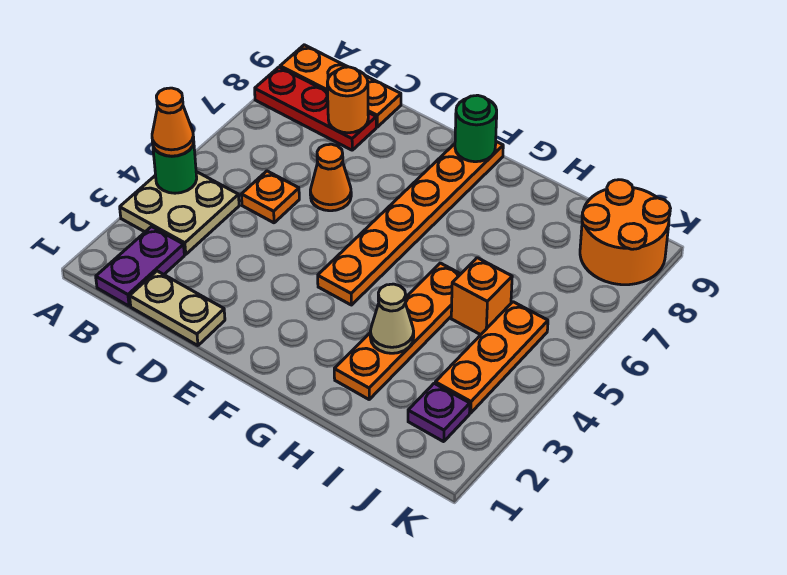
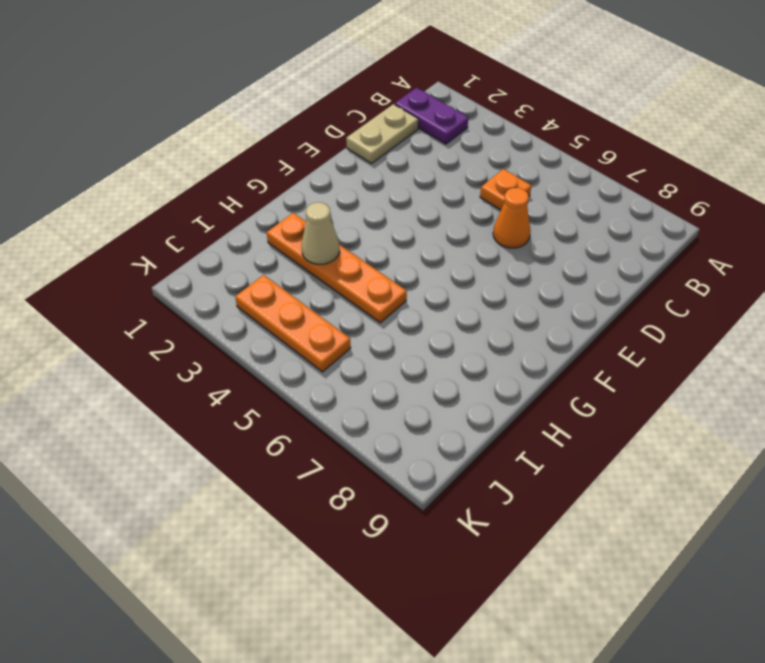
none -> tan 2x2 plate [120,172,239,254]
none -> red 1x3 plate [255,67,376,150]
none -> orange 1x3 plate [280,45,401,127]

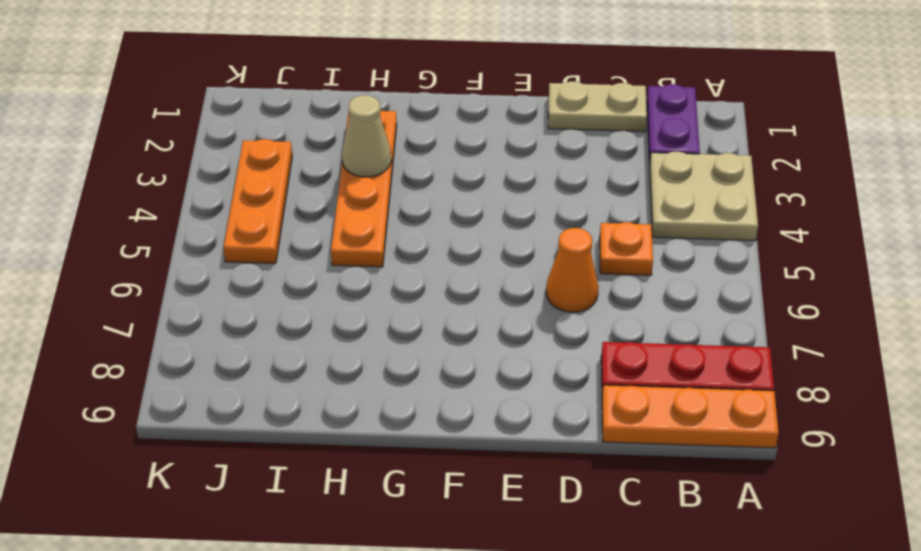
none -> orange 1x6 plate [318,142,503,305]
none -> orange 1x1 brick [451,258,512,335]
none -> purple 1x1 plate [408,383,470,442]

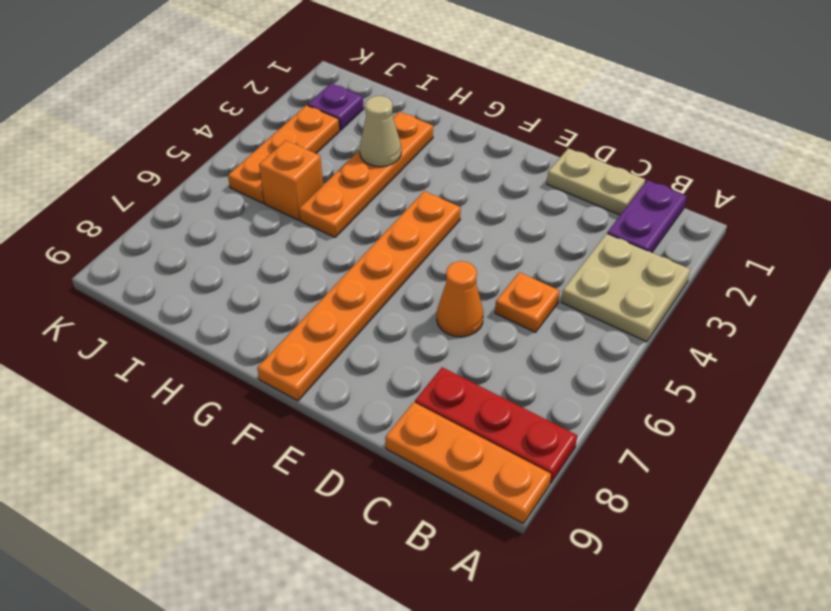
none -> orange 2x2 round brick [580,180,670,285]
none -> green 1x1 round brick [153,143,197,193]
none -> orange 1x1 round brick [327,67,368,133]

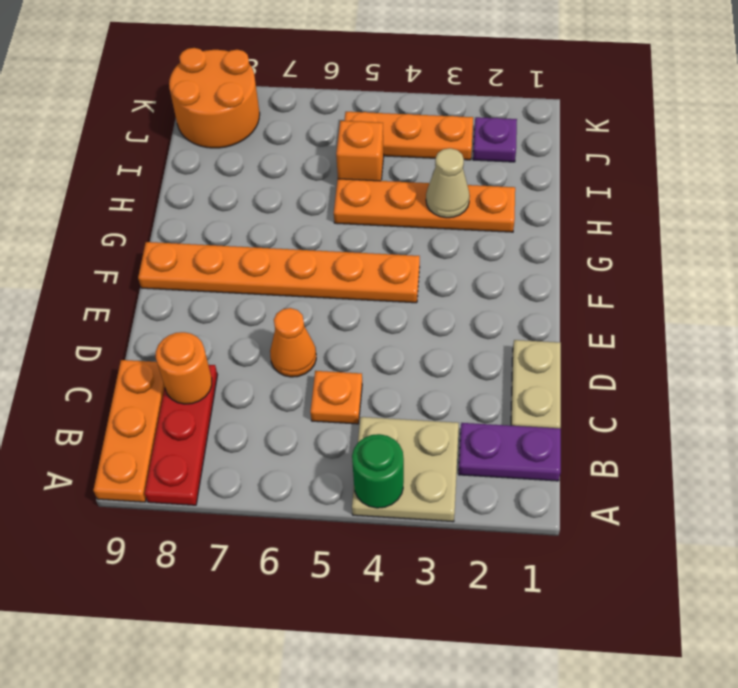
none -> green 1x1 round brick [455,95,497,162]
none -> orange 1x1 cone [152,88,194,156]

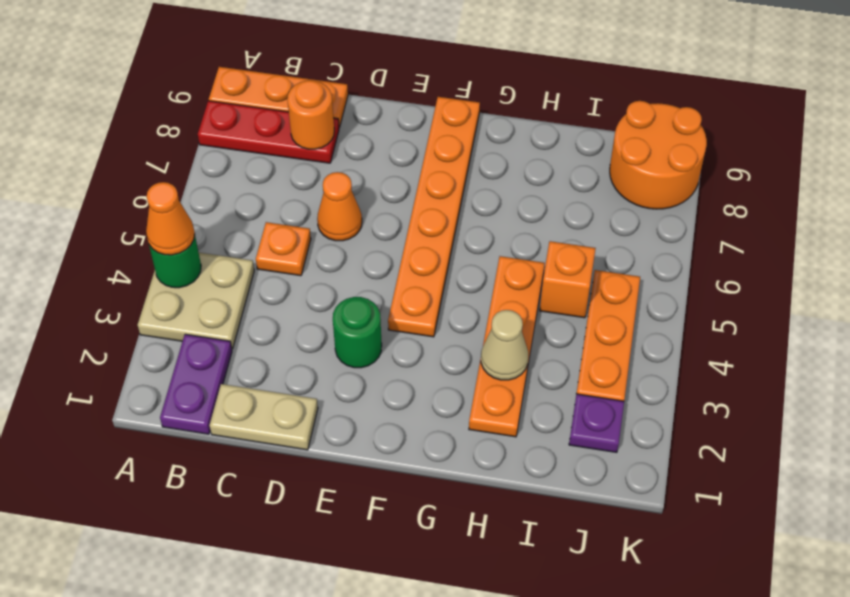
green 1x1 round brick [333,297,382,368] -> green 1x1 round brick moved to [455,95,497,162]

